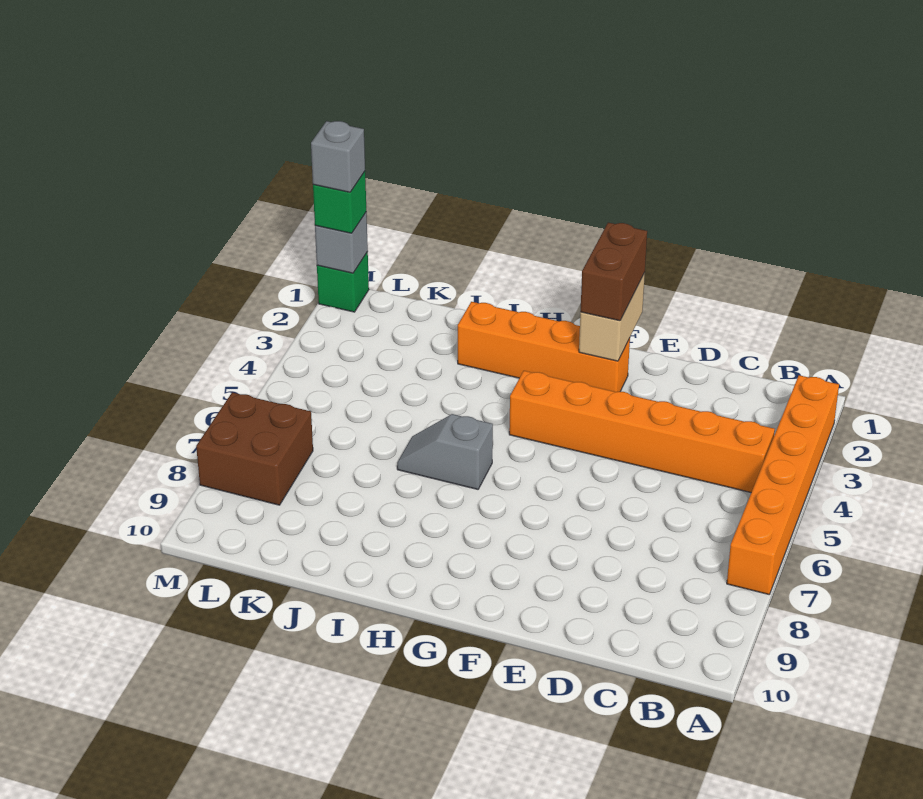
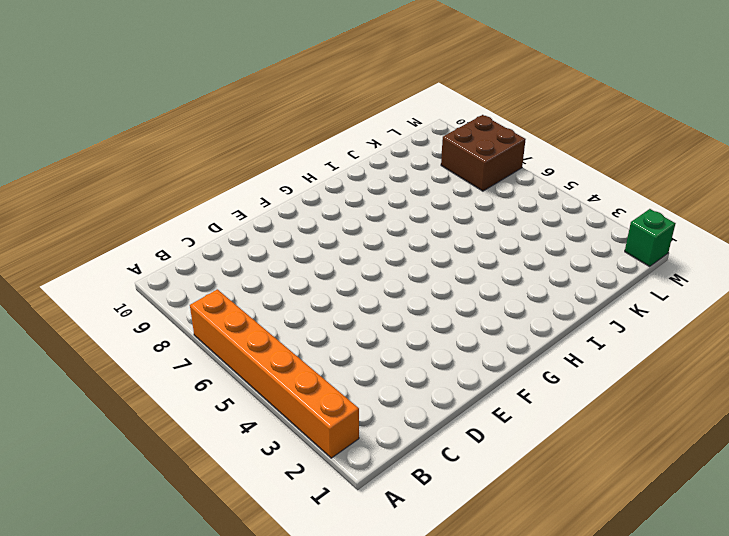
none -> orange 1x6 brick [509,371,775,492]
none -> orange 1x4 brick [458,302,630,392]

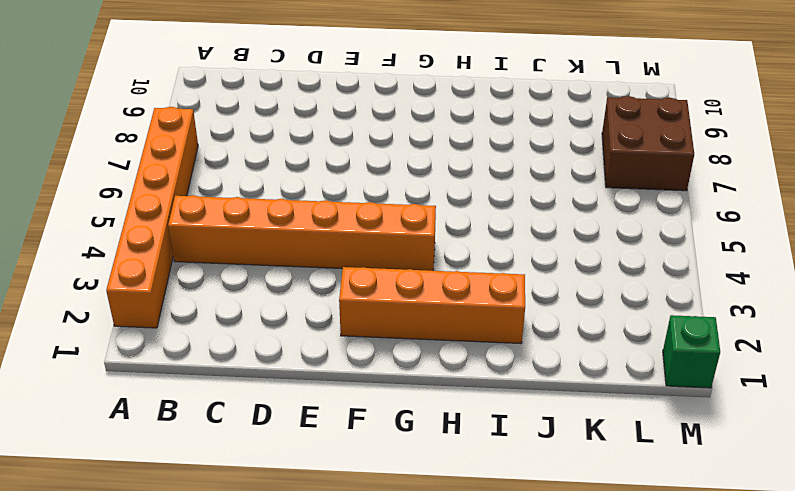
none -> grey 1x2 slope [397,414,493,489]
none -> tan 1x2 brick [579,273,645,361]

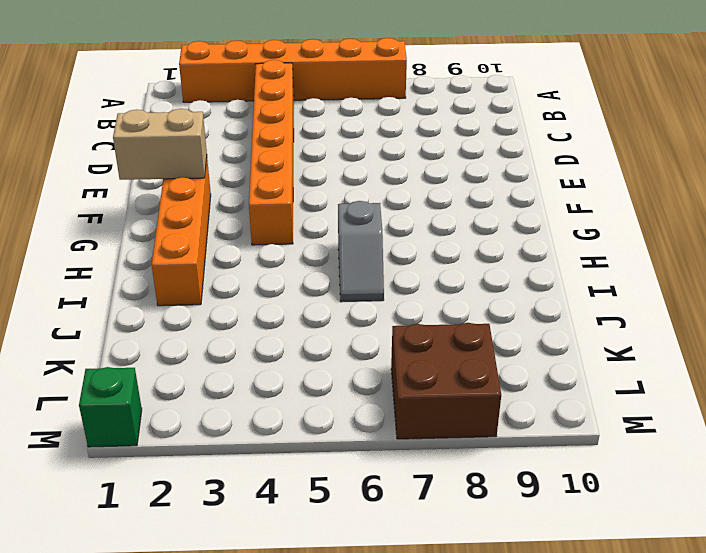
none -> grey 1x1 brick [315,212,368,273]
none -> brown 1x2 brick [581,223,647,321]

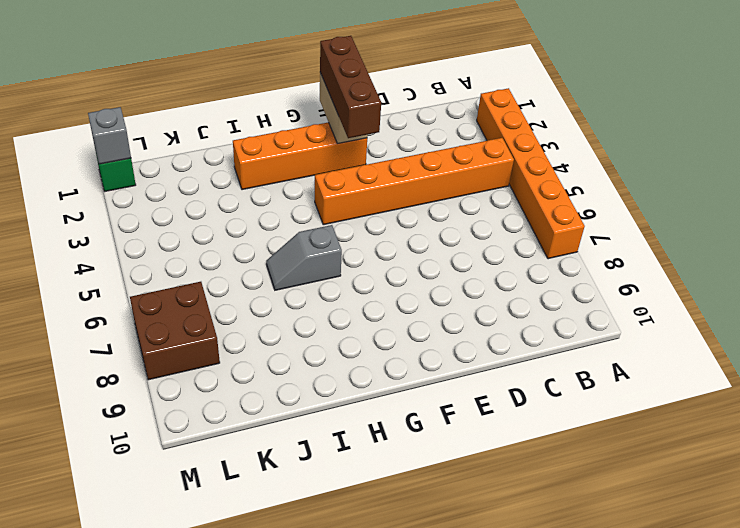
brown 1x3 brick [320,36,381,138] -> brown 1x2 brick [581,223,647,321]
none -> green 1x1 brick [313,172,366,233]
none -> grey 1x1 brick [311,121,365,192]

